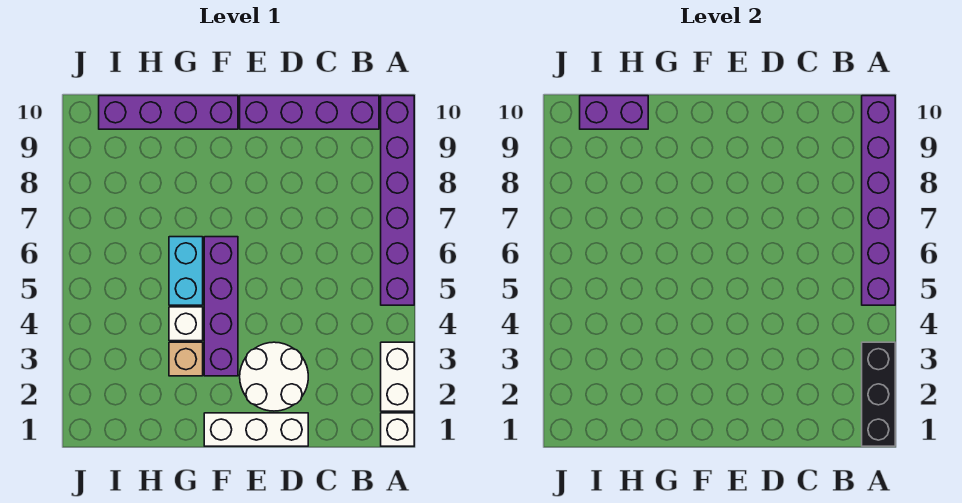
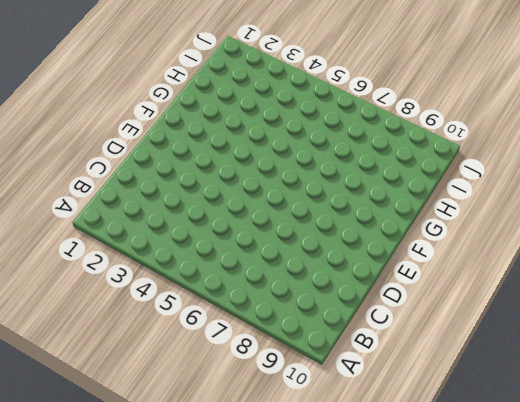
none -> white 1x1 brick [381,413,414,446]
none -> white 1x2 brick [381,342,414,411]
none -> purple 1x6 brick [381,96,414,305]

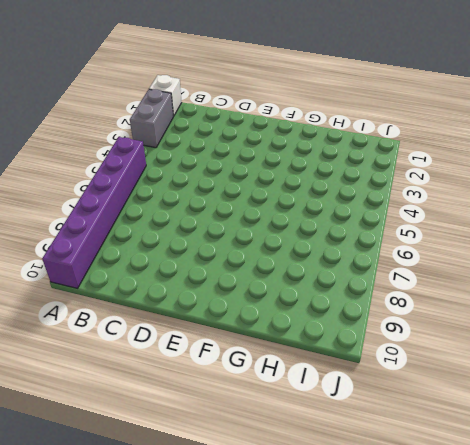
grey 1x2 brick [130,89,173,148] -> white 1x2 brick [381,342,414,411]
none -> purple 1x4 brick [240,96,379,129]
none -> white 1x3 brick [204,413,308,446]
none -> white 2x2 round brick [240,342,308,411]

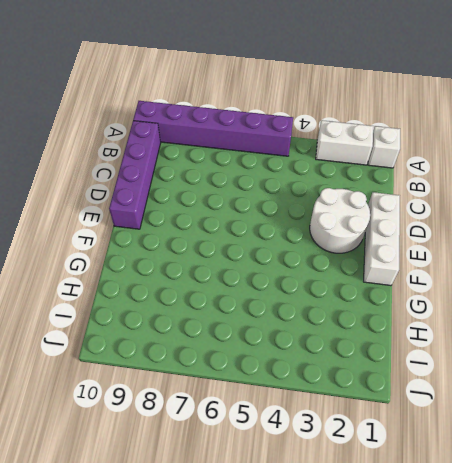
none -> purple 1x4 brick [204,237,238,376]
none -> purple 1x4 brick [99,96,238,129]
none -> tan 1x1 brick [169,342,203,376]

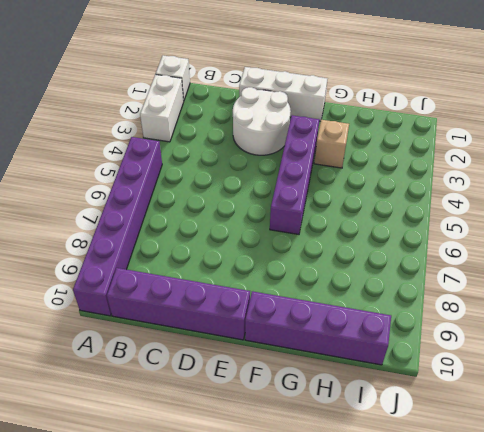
none -> white 1x1 brick [169,307,203,341]
none -> cyan 1x2 brick [169,237,203,305]
none -> black 1x3 brick [862,342,895,446]

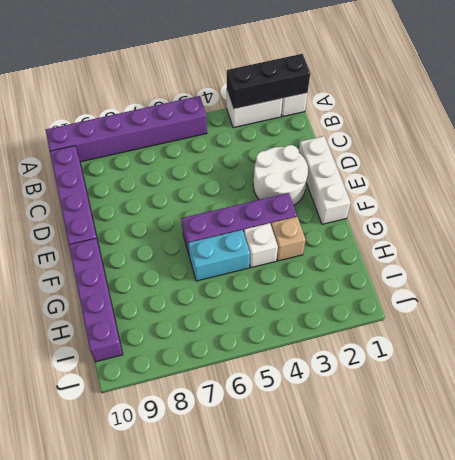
none -> purple 1x6 brick [862,96,895,305]
none -> purple 1x2 brick [580,96,648,129]

